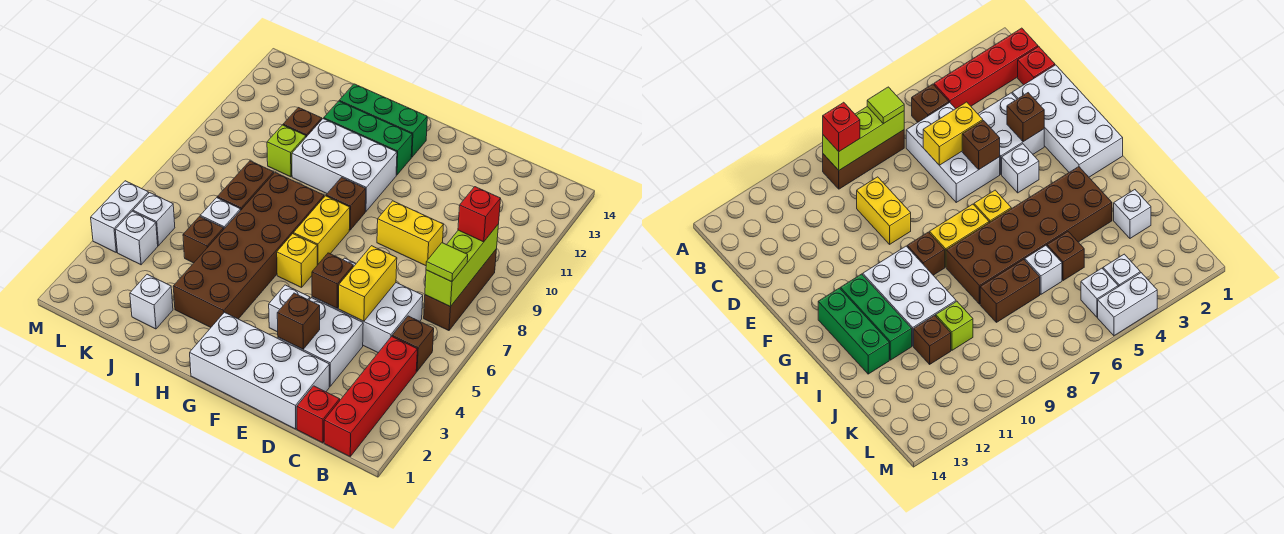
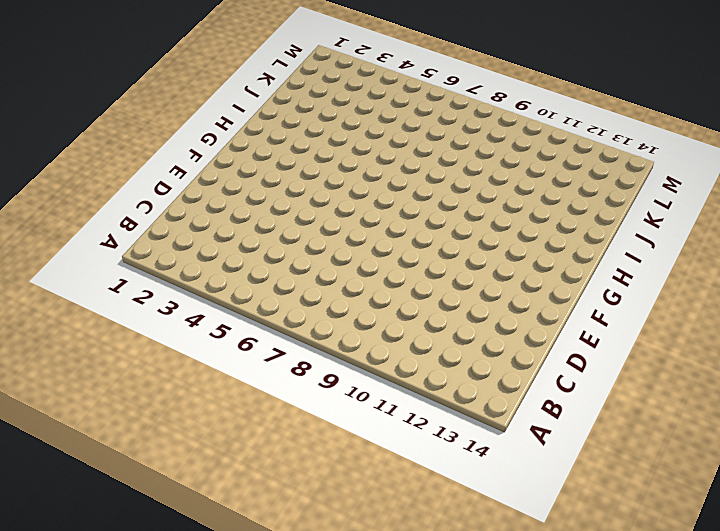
none -> red 1x4 brick [324,336,417,456]
none -> brown 1x1 brick [392,316,434,371]
none -> brown 1x3 brick [424,249,497,331]
none -> red 1x1 brick [297,386,340,443]

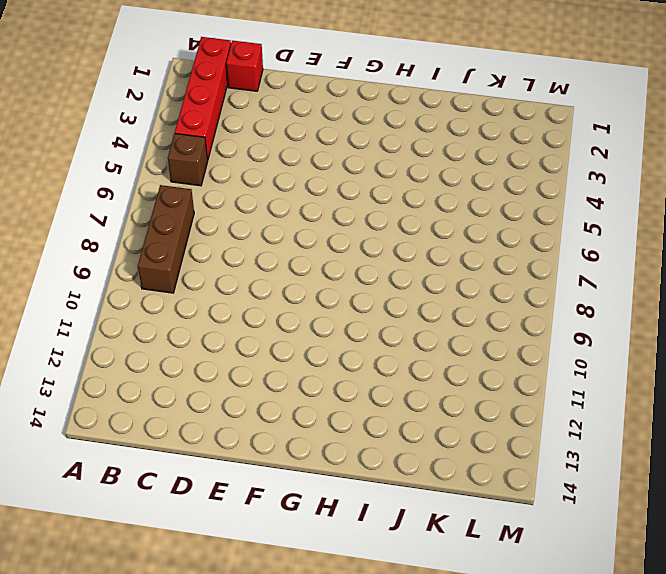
none -> white 2x3 brick [312,258,423,353]
none -> white 2x4 brick [190,312,329,429]
none -> white 2x2 brick [278,298,363,386]
none -> yellow 1x2 brick [377,201,444,266]

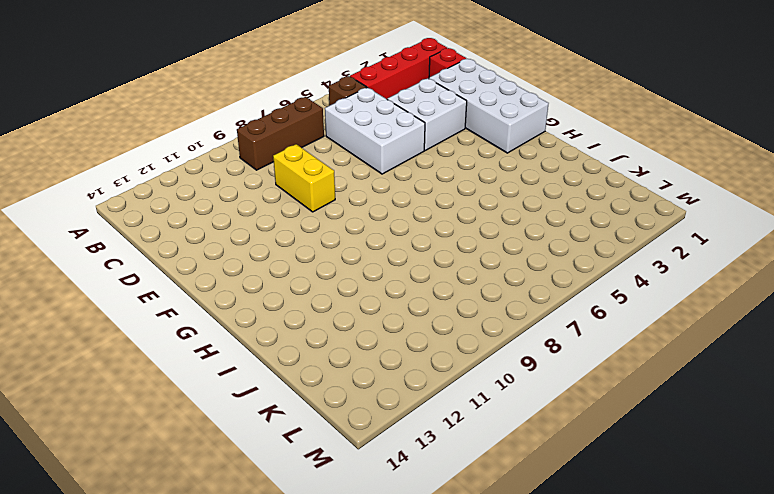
none -> white 1x1 brick [269,285,310,332]
none -> yellow 1x1 brick [277,234,317,287]
none -> yellow 1x2 brick [293,196,350,265]
none -> brown 1x1 brick [326,177,366,230]

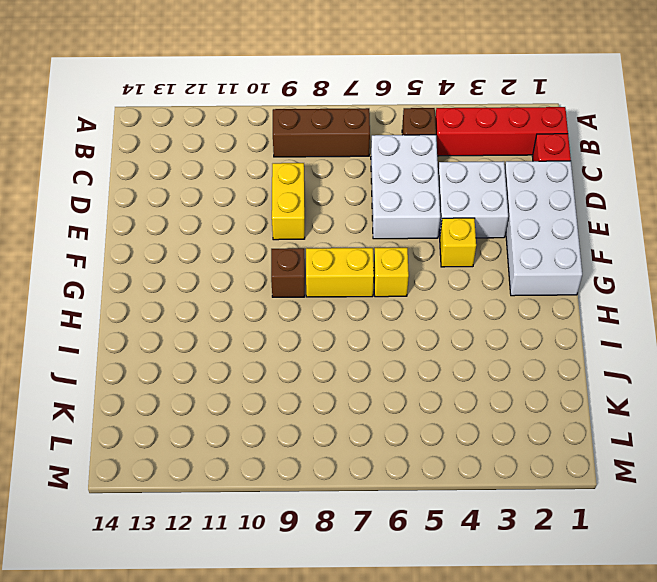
yellow 1x1 brick [440,218,476,267] -> white 1x1 brick [269,285,310,332]
none -> white 2x3 brick [292,119,397,212]
none -> green 1x3 brick [324,101,412,175]
none -> green 1x3 brick [339,84,427,157]
none -> brown 2x6 brick [173,173,324,327]

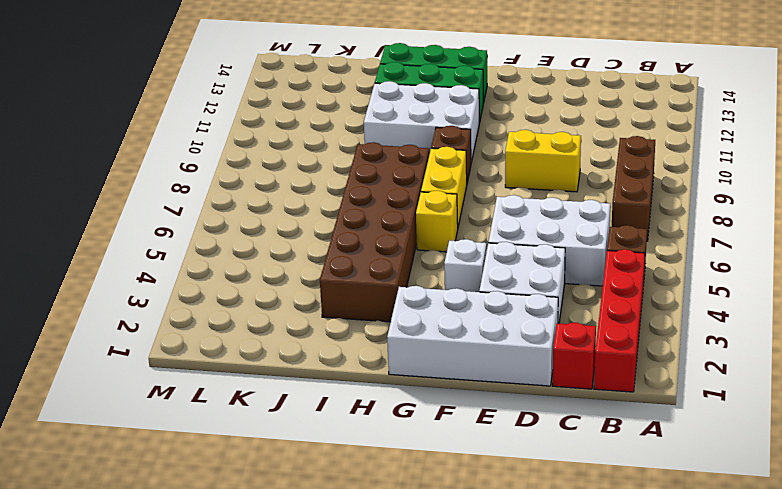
none -> white 1x1 brick [130,274,173,329]
none -> brown 1x1 brick [183,216,224,263]
none -> white 1x1 brick [200,198,241,229]
none -> brown 1x2 brick [217,161,274,210]

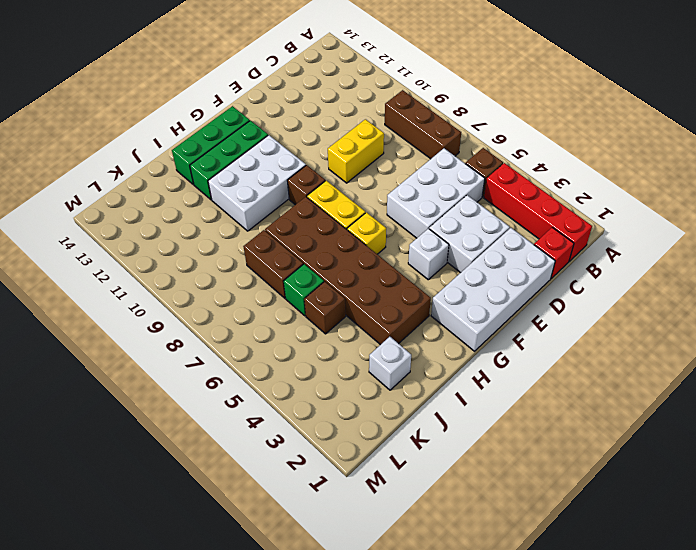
green 1x1 brick [284,264,324,316] -> white 1x1 brick [200,198,241,229]
none -> lime 1x1 brick [267,125,306,177]
none -> brown 1x1 brick [283,108,322,137]
none -> white 1x1 brick [115,211,158,265]
none -> white 1x1 brick [133,193,175,246]

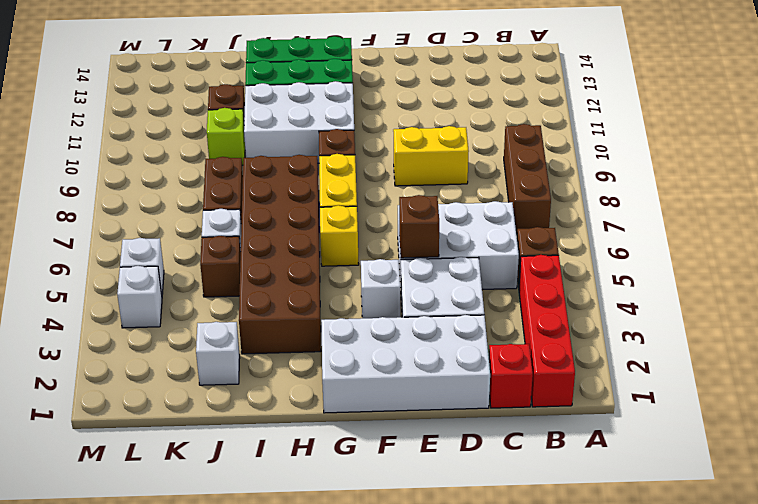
none -> white 1x2 brick [91,181,149,252]
none -> lime 1x3 brick [425,224,499,307]
none -> yellow 1x2 brick [339,246,397,321]
none -> brown 1x1 brick [277,293,320,349]

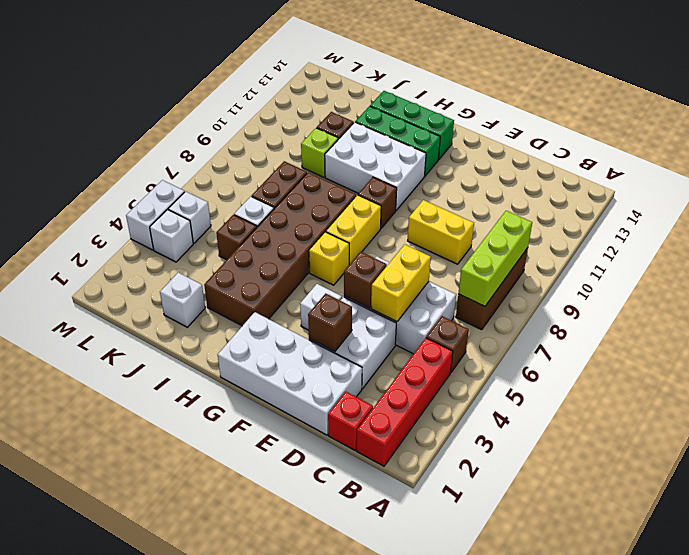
none -> lime 1x1 tile [426,243,468,282]
none -> red 1x1 brick [458,187,501,242]

